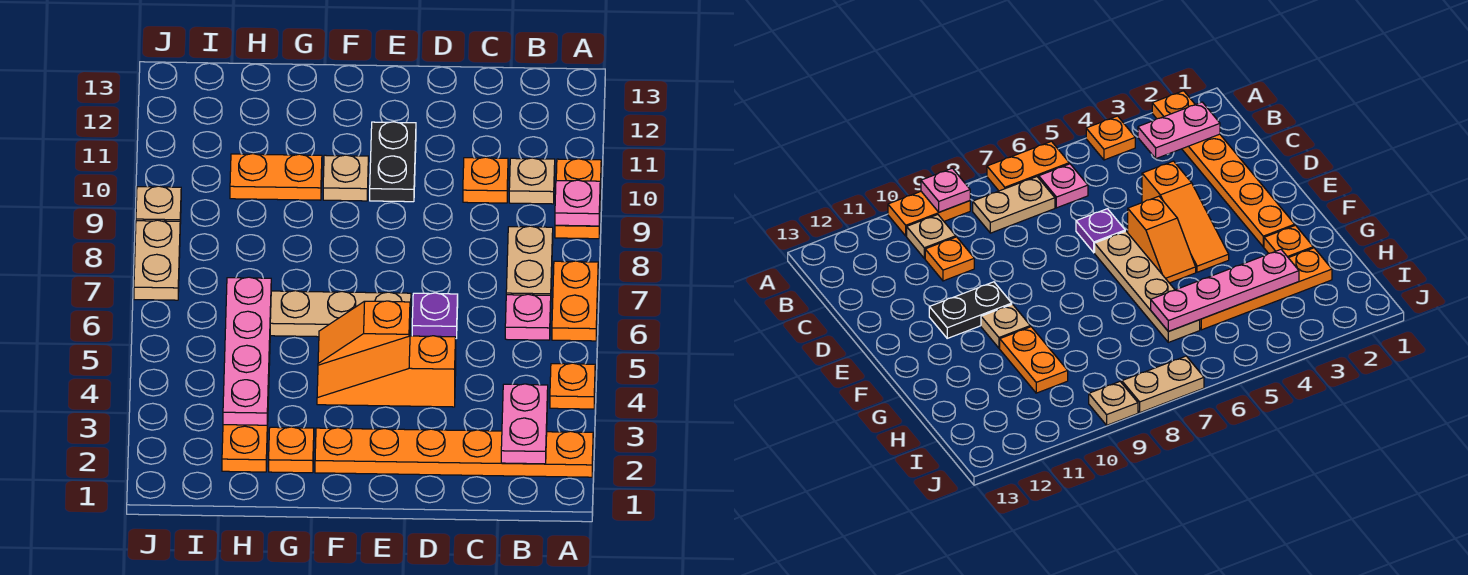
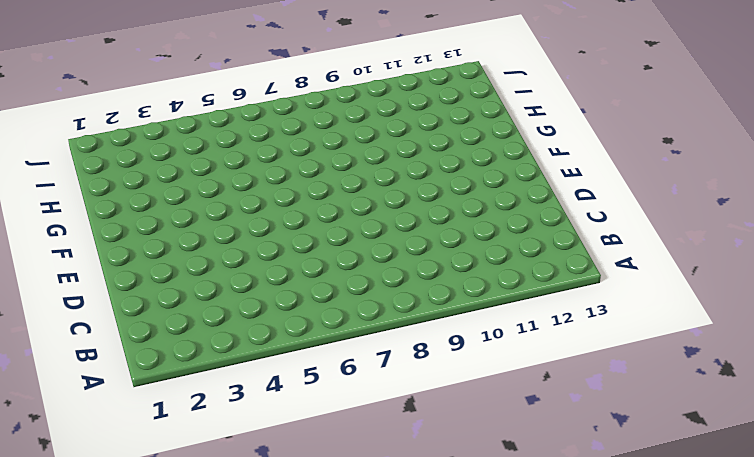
none -> orange 1x6 plate [315,428,593,477]
none -> orange 1x1 plate [550,363,595,409]
none -> orange 1x2 plate [552,261,598,341]

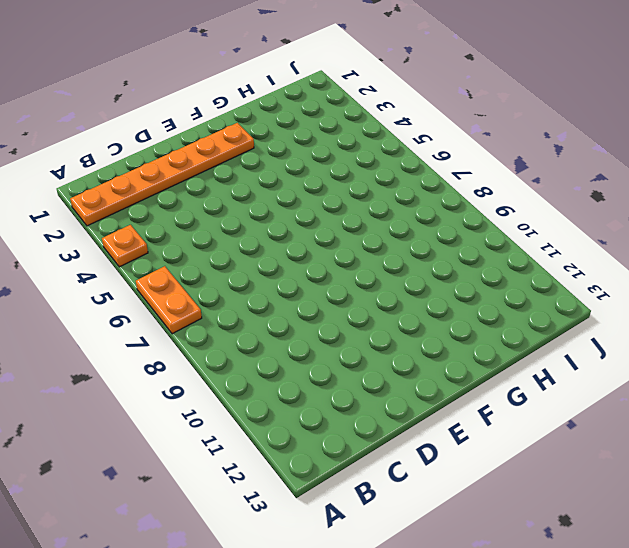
none -> orange 1x2 plate [555,159,601,239]
none -> pink 1x1 plate [505,294,551,340]
none -> tan 1x2 plate [506,226,553,295]

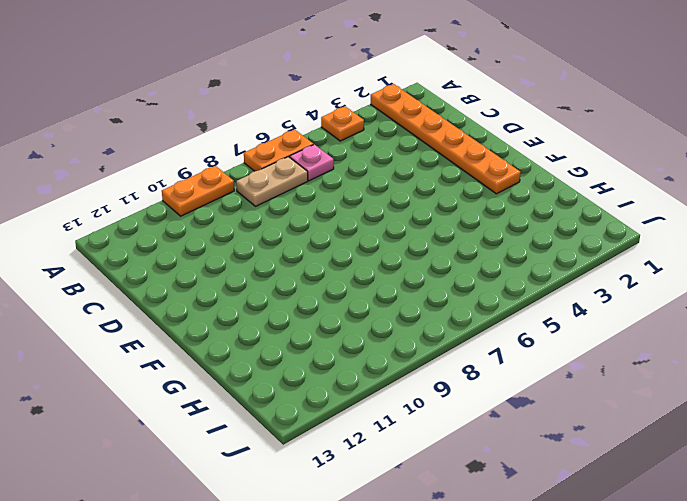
none -> tan 1x1 plate [509,158,555,204]
none -> orange 1x1 plate [463,157,508,203]
none -> orange 1x3 slope [317,336,456,407]

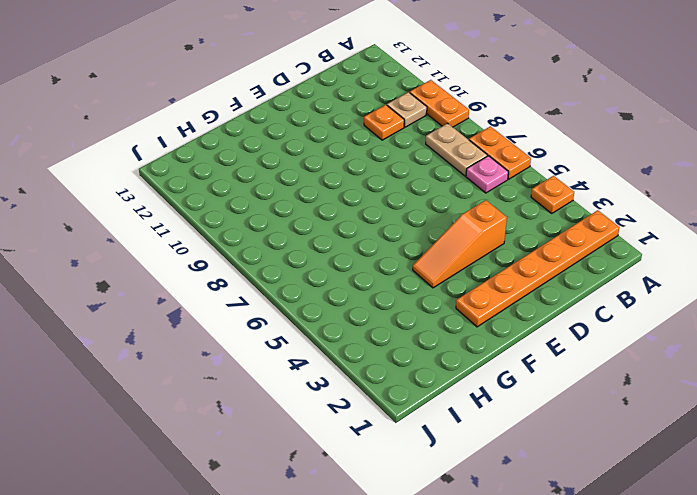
none -> purple 1x1 plate [412,293,458,338]
none -> orange 1x2 slope [318,301,410,365]
none -> tan 1x4 plate [270,291,411,337]

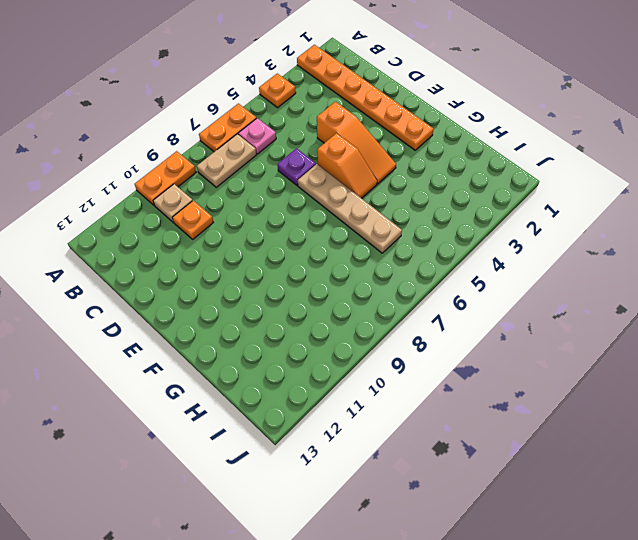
none -> black 1x2 plate [370,122,416,202]
none -> tan 1x1 plate [323,155,368,201]
none -> orange 1x1 plate [269,427,314,473]

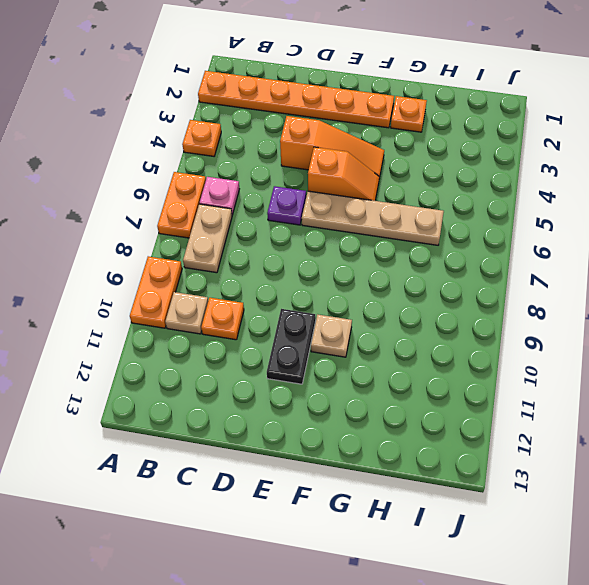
none -> orange 1x2 plate [230,154,322,200]
none -> orange 1x4 plate [222,353,270,472]
none -> tan 1x2 plate [134,220,180,300]

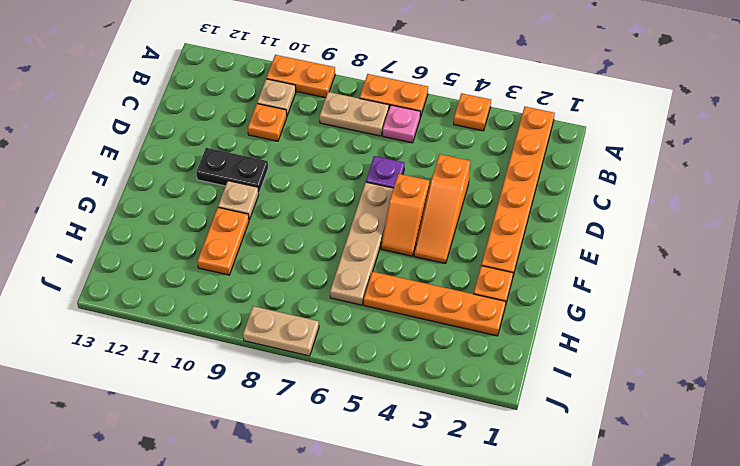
none -> tan 1x1 plate [136,186,181,224]
none -> pink 1x1 plate [555,180,600,226]
none -> pink 1x2 plate [501,384,548,464]

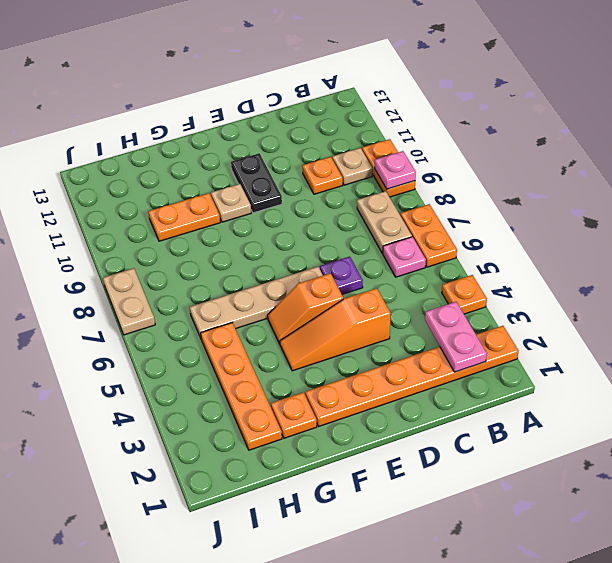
none -> tan 1x1 plate [136,186,181,224]
none -> pink 1x4 plate [223,277,271,425]

